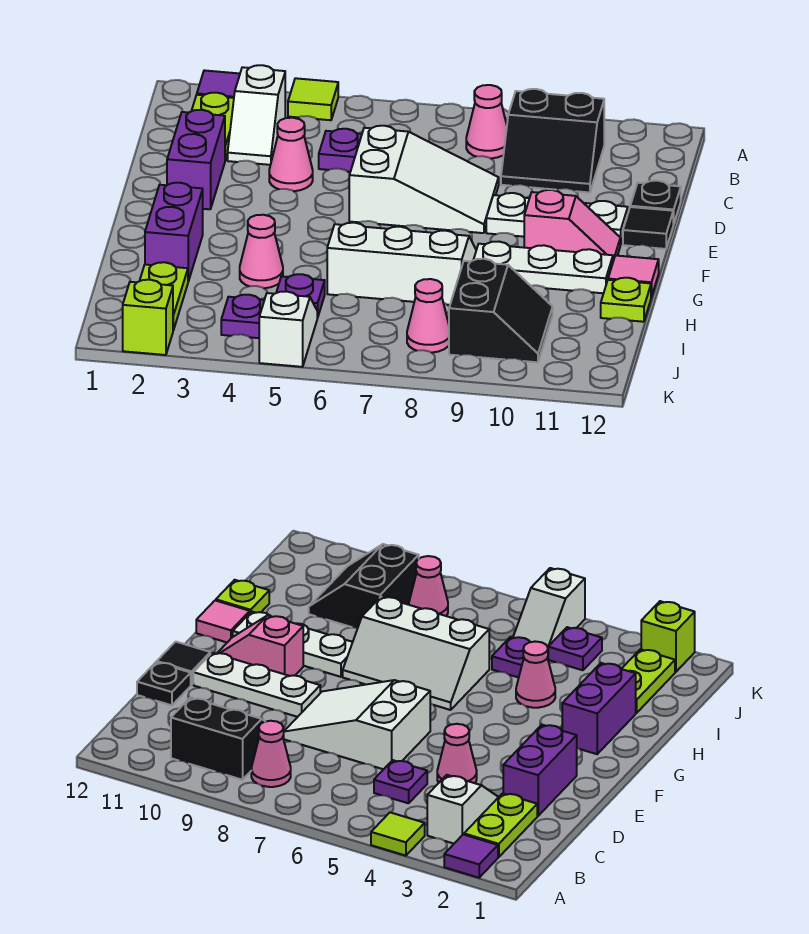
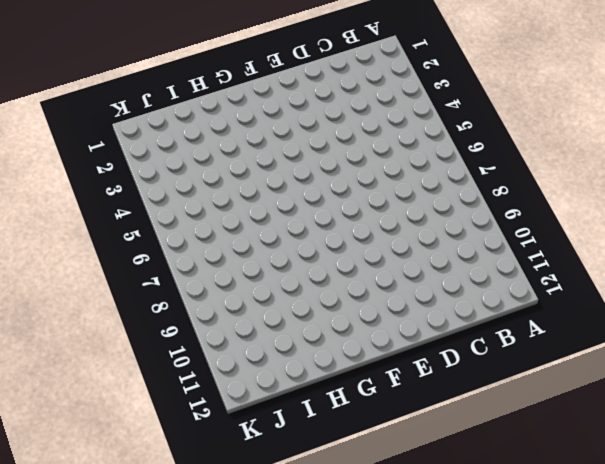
none -> purple 1x1 tile [197,70,240,98]
none -> lime 1x1 tile [288,78,338,120]
none -> lime 1x2 plate [192,93,234,160]

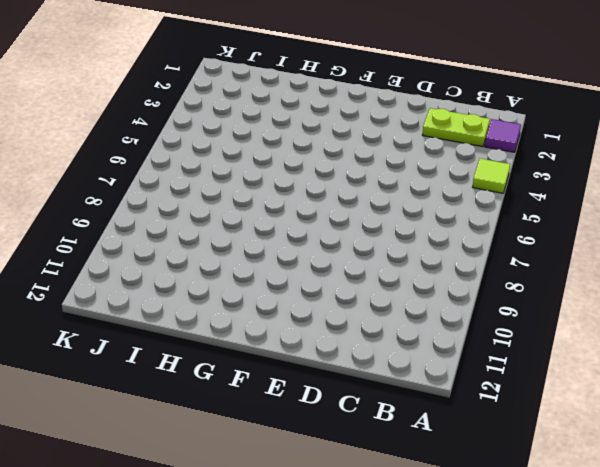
none -> white 1x2 slope [228,65,285,165]
none -> pink 1x1 cone [466,85,507,159]
none -> black 2x2 slope [501,89,604,192]

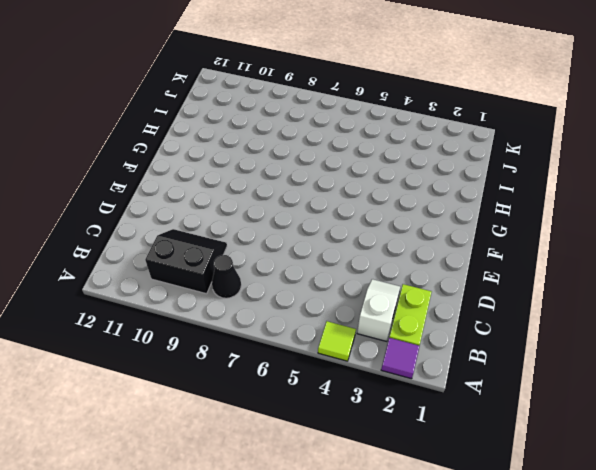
black 1x1 cone [212,255,241,298] -> pink 1x1 cone [466,85,507,159]
none -> purple 1x1 plate [319,129,362,172]
none -> purple 1x2 brick [167,110,225,209]
none -> pink 1x1 cone [269,118,313,191]

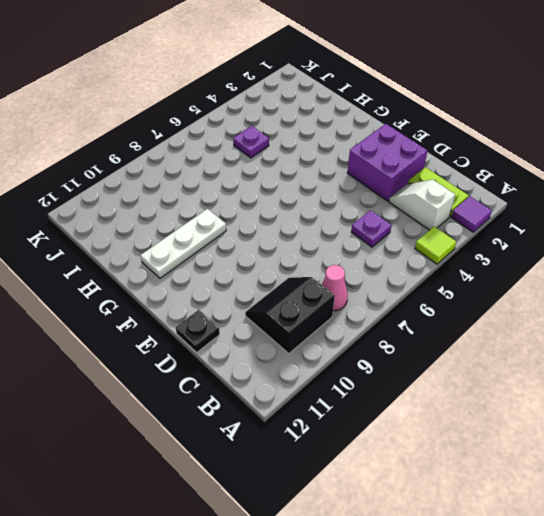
purple 2x2 brick [347,124,427,201] -> purple 1x2 brick [167,110,225,209]
none -> pink 1x1 cone [269,118,313,191]
none -> white 2x3 slope [349,126,499,233]
none -> white 1x3 plate [486,193,628,245]

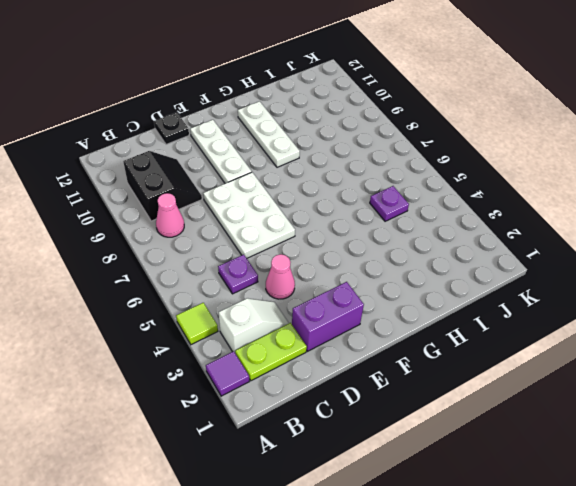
white 2x3 plate [203,172,295,258] -> white 2x3 slope [349,126,499,233]
none -> black 1x1 tile [623,207,673,249]
none -> pink 1x2 slope [524,190,620,260]
none -> purple 1x2 brick [145,183,203,281]

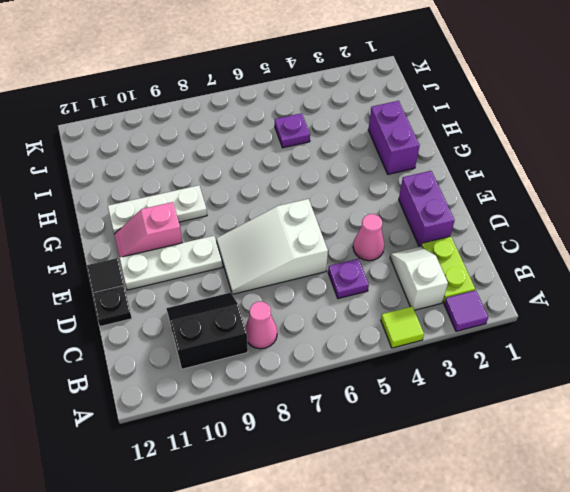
none -> white 2x3 slope [327,223,476,305]
none -> pink 1x1 tile [608,255,659,297]
none -> pink 1x1 cone [240,215,283,288]

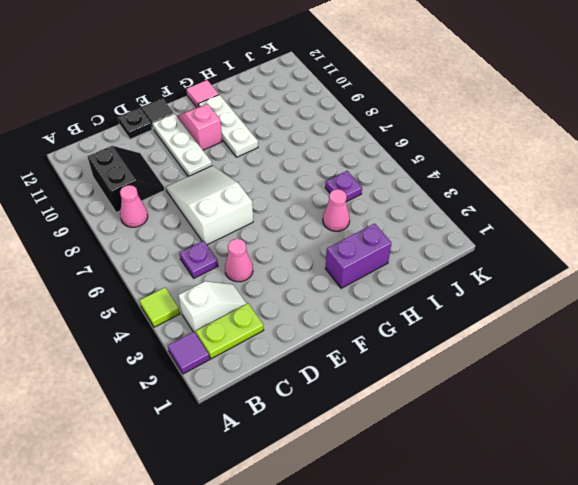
none -> purple 1x2 brick [167,110,225,209]
none -> white 2x3 slope [327,223,476,305]
none -> lime 1x1 plate [601,278,651,322]

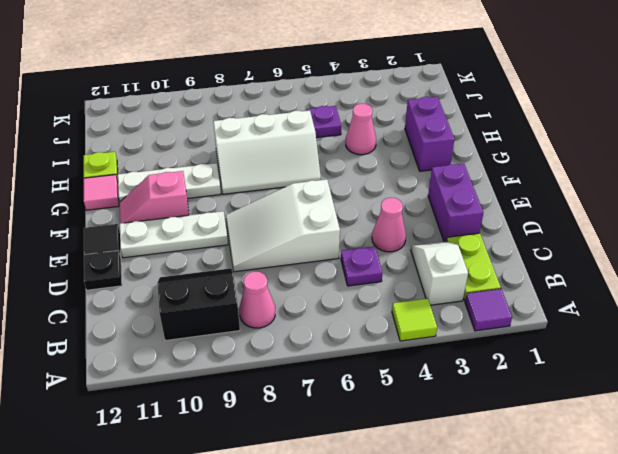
none -> lime 1x2 plate [140,262,188,330]
none -> black 2x2 slope [449,259,553,362]
none -> purple 1x1 plate [221,295,264,338]

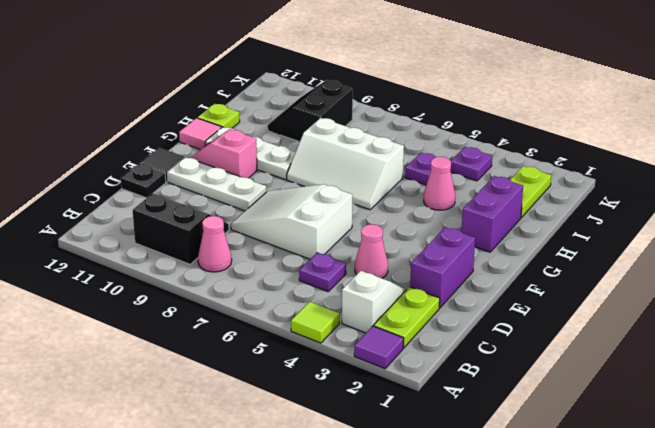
none -> white 1x2 slope [259,291,317,367]
none -> pink 1x1 cone [407,279,449,353]
none -> lime 1x1 brick [123,280,173,355]

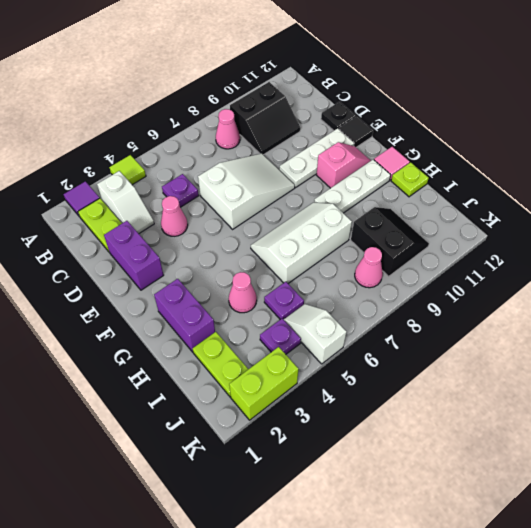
lime 1x2 brick [229,347,298,420] -> lime 1x1 brick [123,280,173,355]

